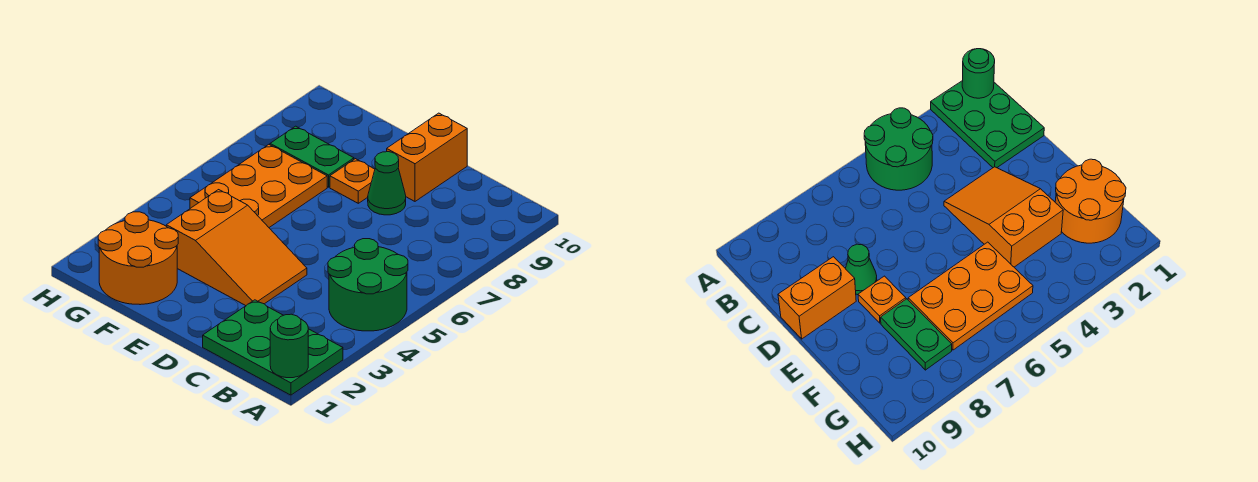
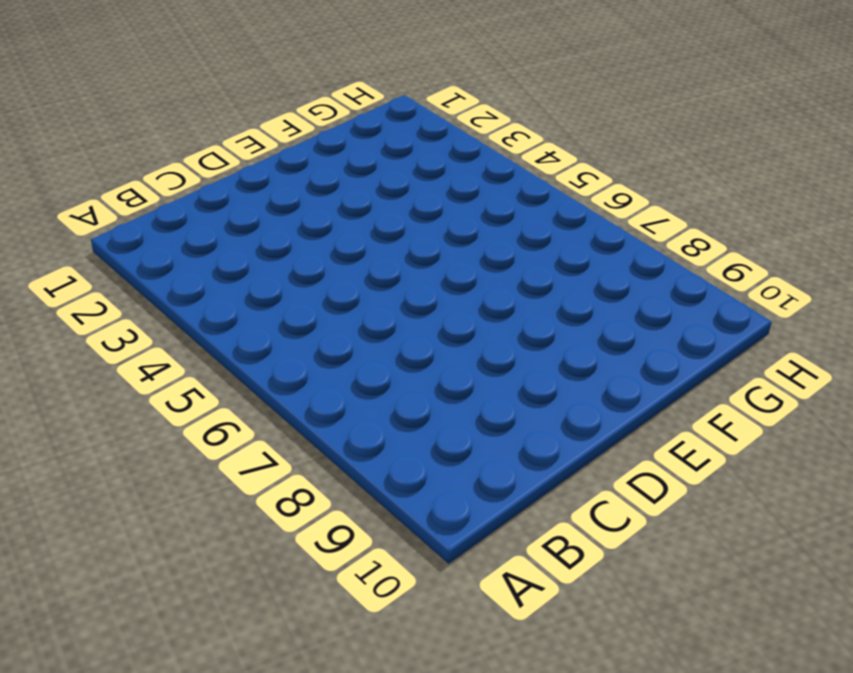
none -> green 2x3 plate [203,300,343,395]
none -> green 2x2 round brick [328,239,408,331]

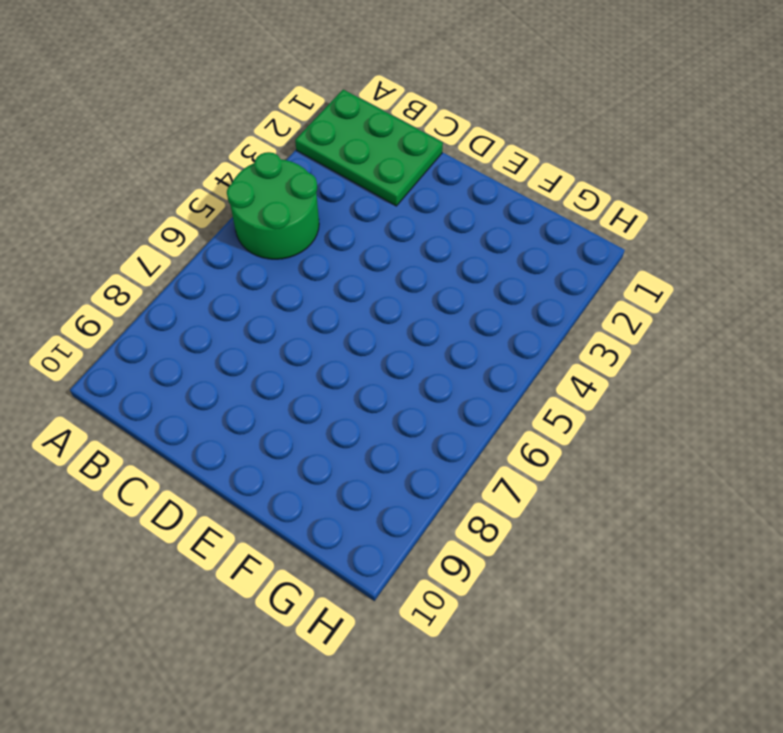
none -> orange 2x3 slope [166,190,307,306]
none -> green 1x1 cone [368,152,406,215]

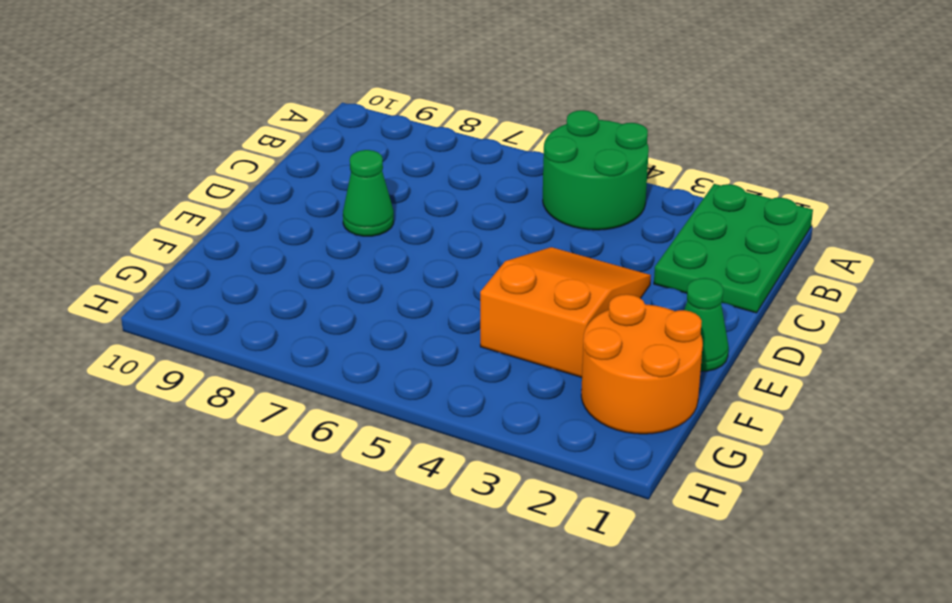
green 1x1 cone [684,278,729,371] -> none
none -> orange 1x2 brick [387,113,467,201]
none -> orange 1x1 plate [330,159,375,203]

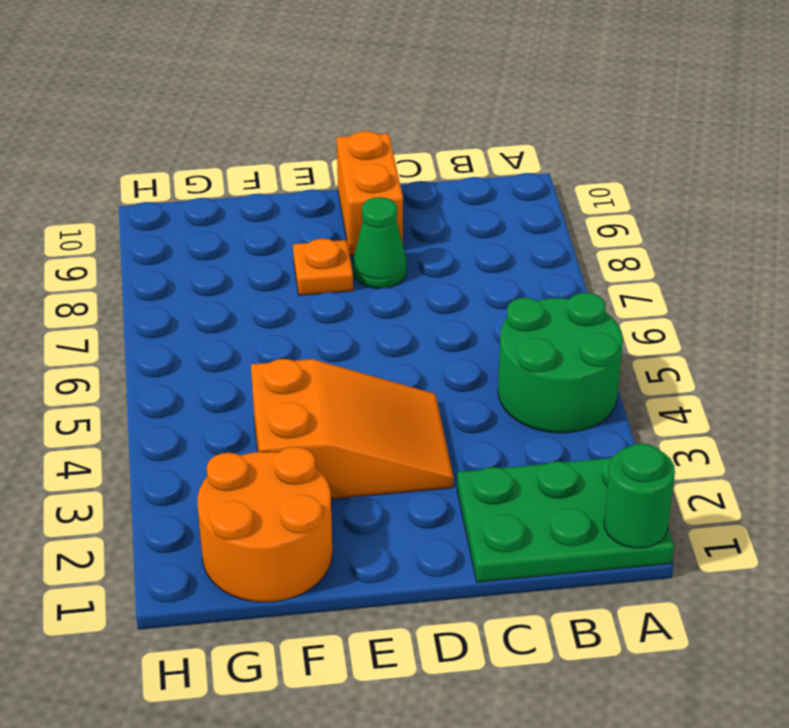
none -> orange 2x3 plate [190,145,327,227]
none -> green 1x2 plate [270,126,354,187]

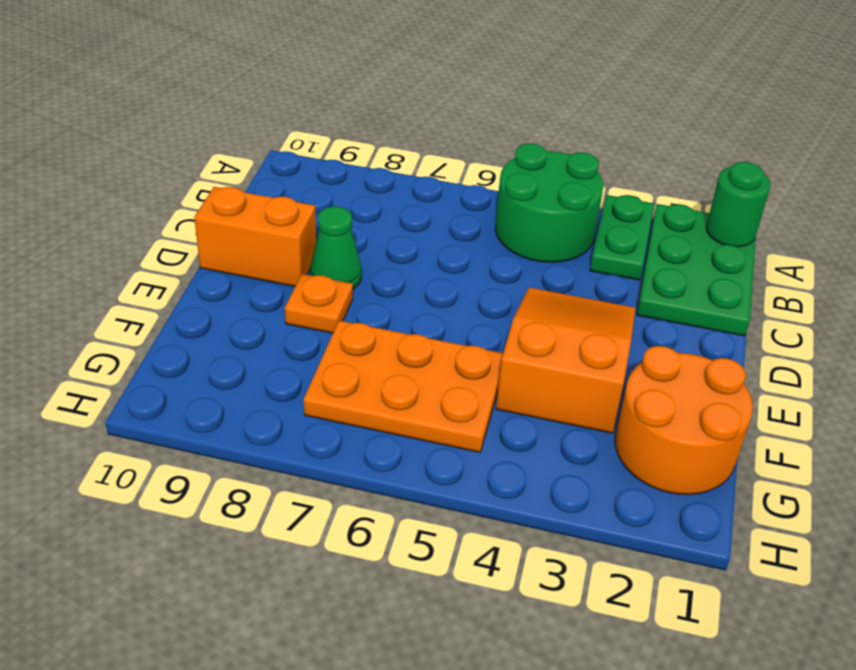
green 1x2 plate [590,195,654,280] -> green 1x2 plate moved to [270,126,354,187]

